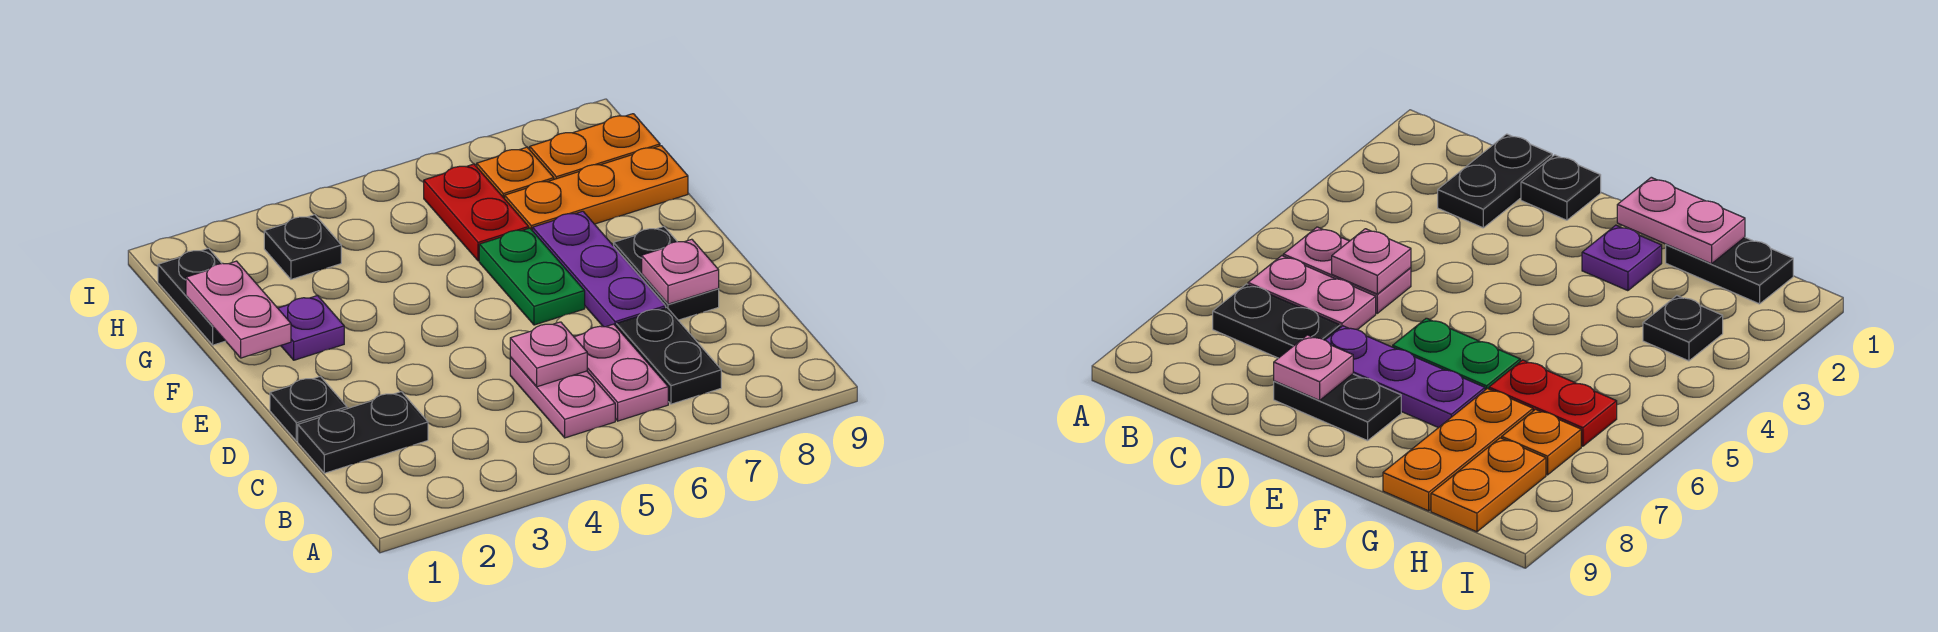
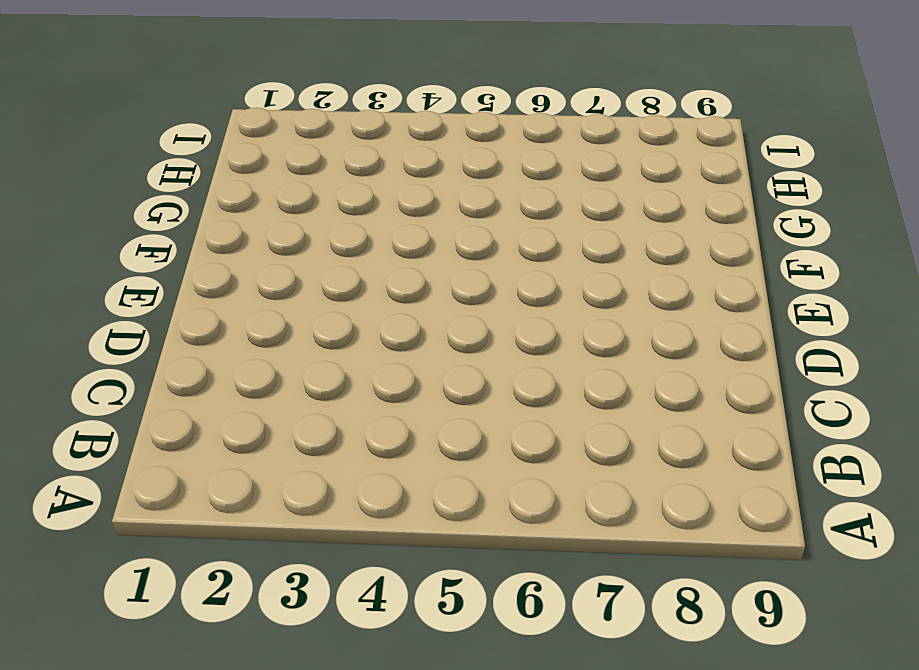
none -> pink 1x2 plate [510,357,615,438]
none -> pink 1x2 plate [574,324,668,421]
none -> black 1x2 plate [616,307,721,404]

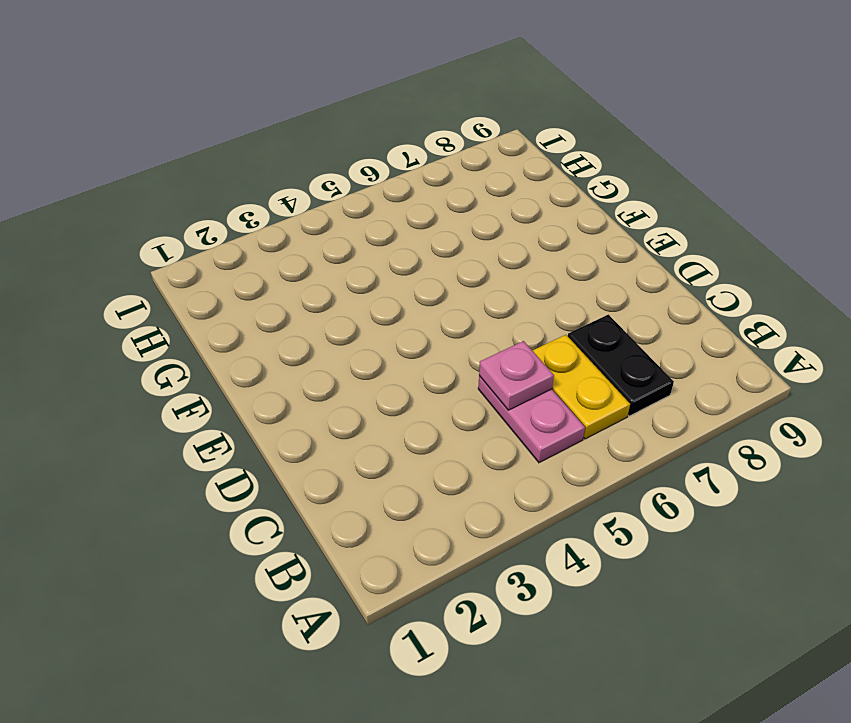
yellow 1x2 plate [532,335,630,439] -> pink 1x2 plate [574,324,668,421]
none -> black 1x2 plate [298,392,428,473]
none -> black 1x1 plate [270,376,347,441]
none -> purple 1x3 plate [533,211,666,327]

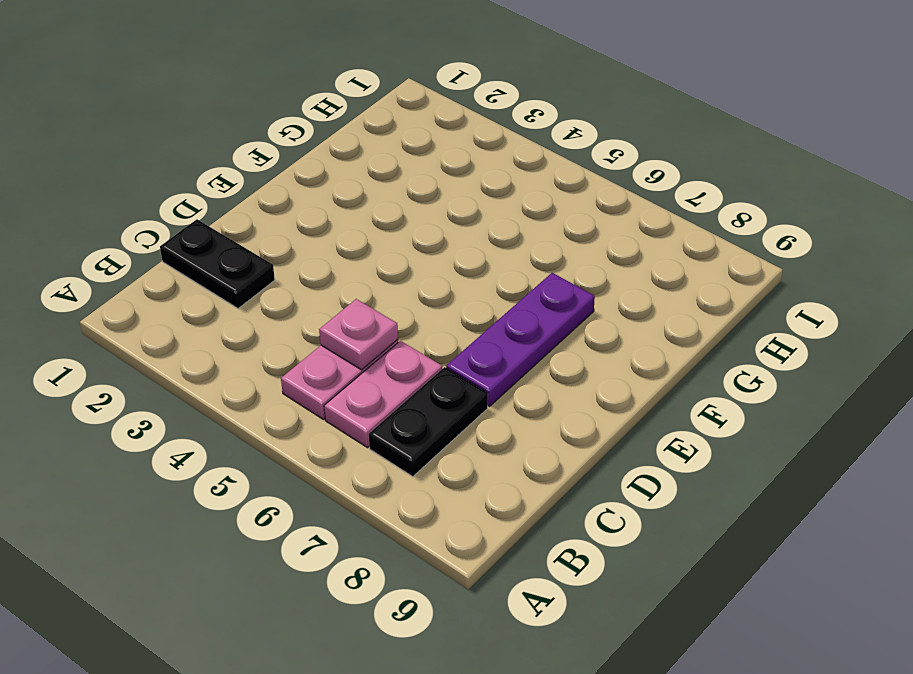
none -> black 1x1 plate [270,376,347,441]
none -> black 1x2 plate [614,226,719,320]
none -> green 1x2 plate [479,228,585,325]

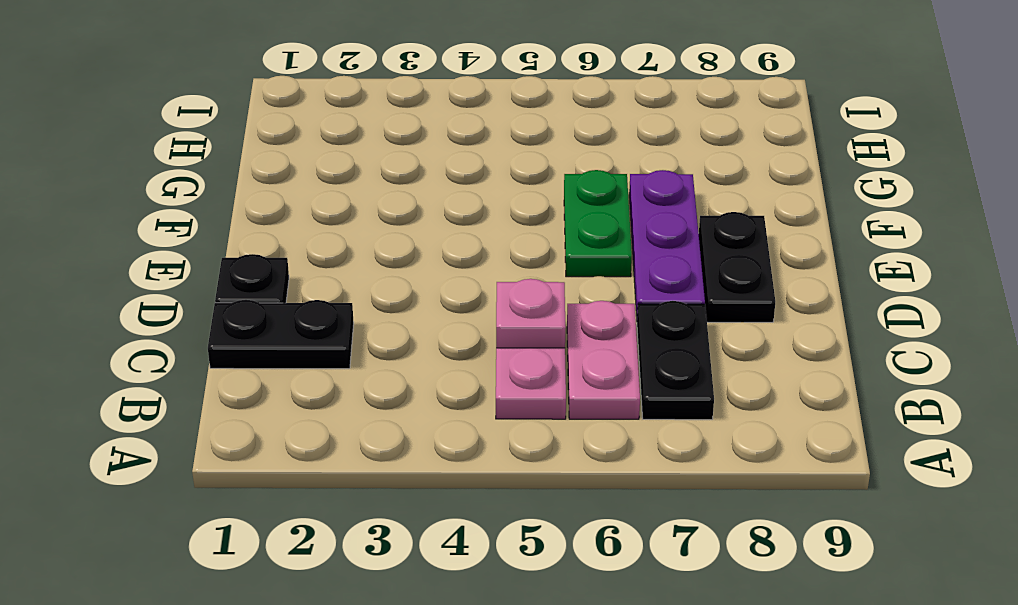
none -> purple 1x1 plate [278,295,344,360]
none -> black 1x2 plate [158,248,225,345]
none -> red 1x2 plate [424,164,529,261]

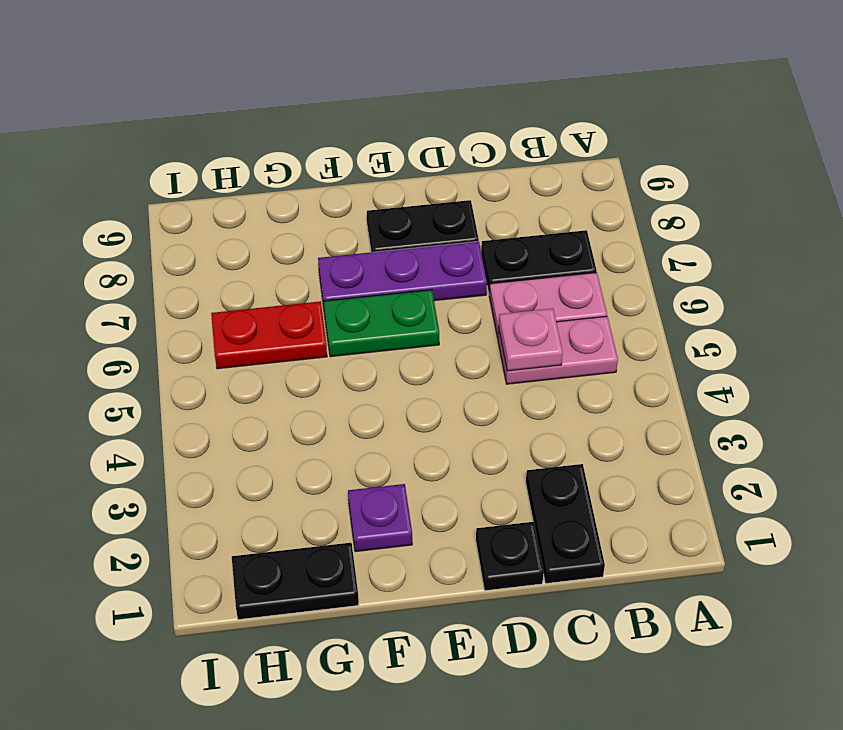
none -> orange 1x3 plate [505,146,688,231]
none -> black 1x1 plate [264,215,341,279]
none -> orange 1x1 plate [477,147,554,199]

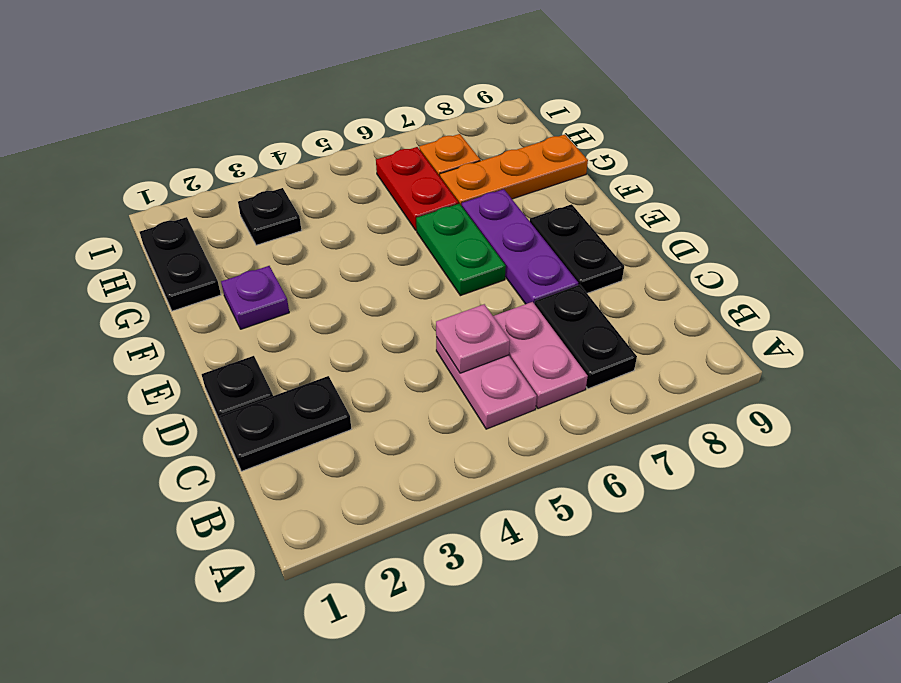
none -> orange 1x2 plate [530,114,660,179]
none -> pink 1x1 plate [642,239,719,304]
none -> pink 1x2 plate [186,261,291,358]

